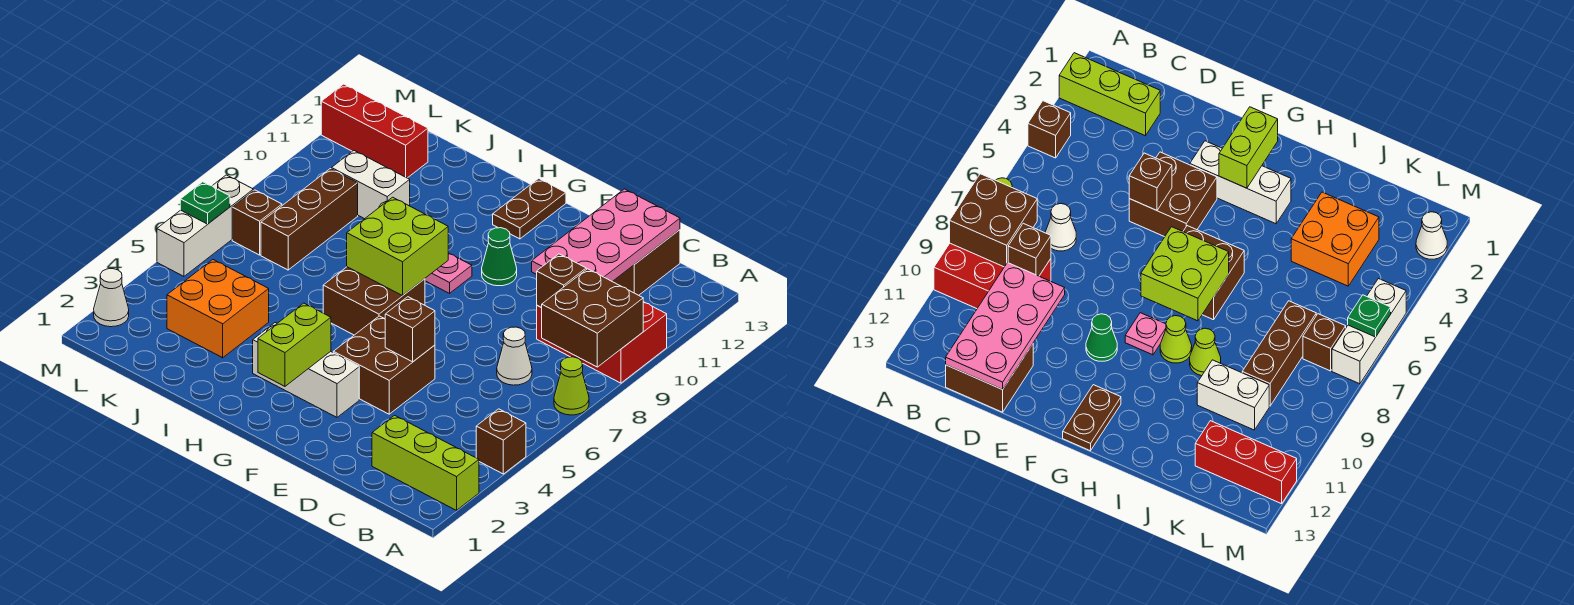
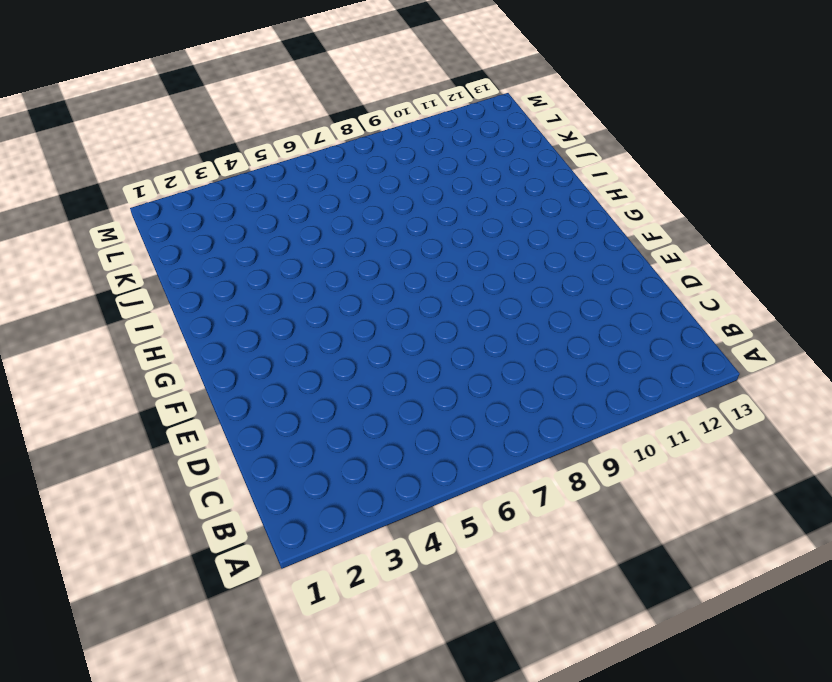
none -> lime 1x3 brick [372,415,479,510]
none -> brown 1x1 brick [476,409,526,474]
none -> lime 1x1 cone [554,357,589,415]

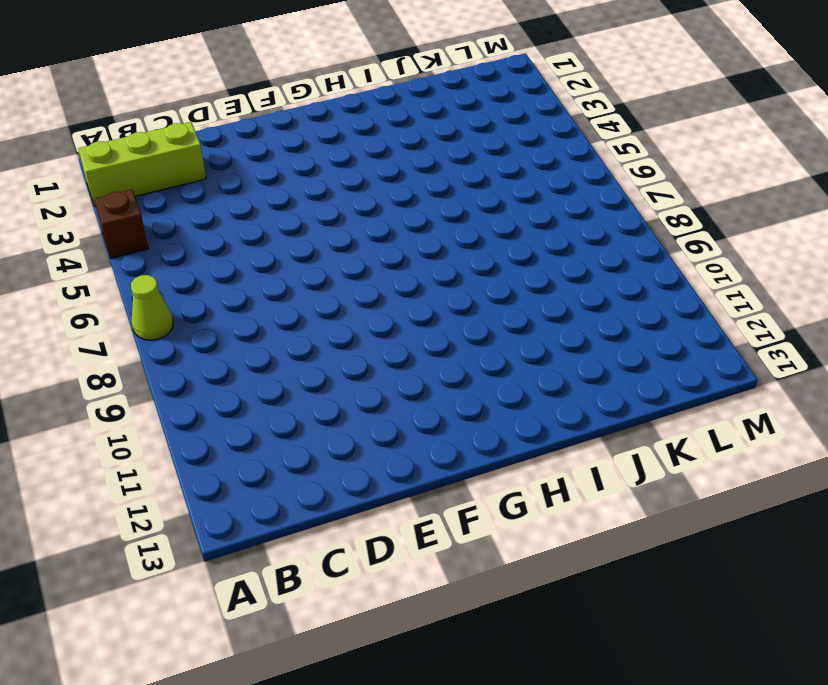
none -> red 2x3 brick [537,302,667,383]
none -> white 1x1 cone [497,327,532,385]
none -> brown 2x2 brick [613,230,680,295]

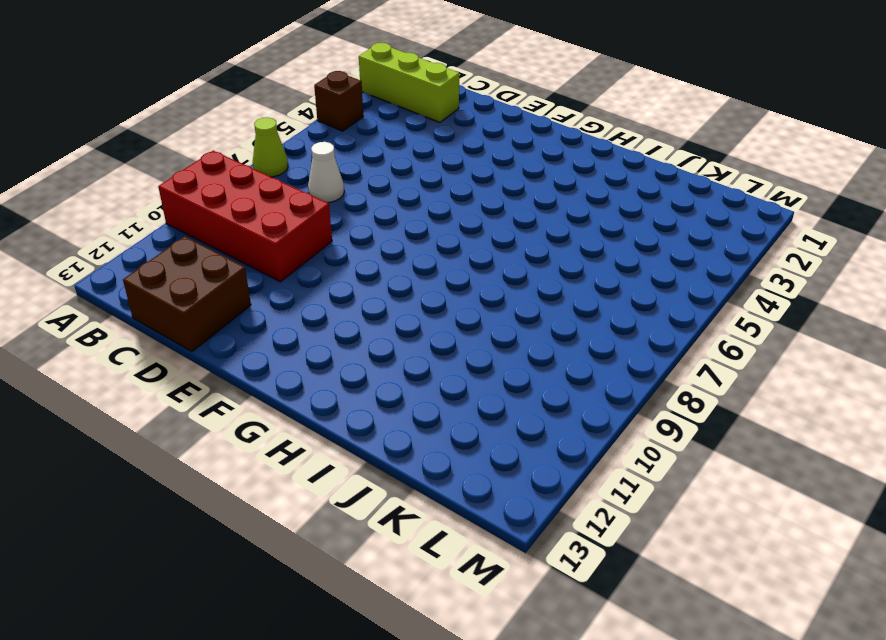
red 2x4 brick [158,151,332,282] -> red 2x3 brick [537,302,667,383]
none -> brown 2x2 brick [333,316,435,414]
none -> white 1x3 brick [253,323,359,417]
none -> green 1x1 cone [482,228,517,286]

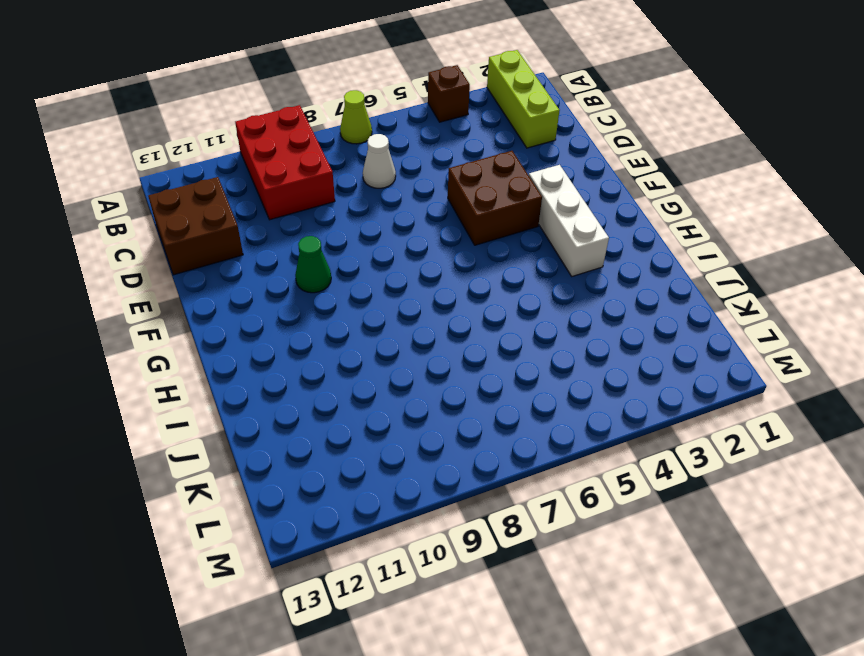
none -> brown 2x2 brick [323,267,425,335]
none -> pink 1x1 plate [425,253,472,293]
none -> brown 1x2 plate [493,178,566,239]

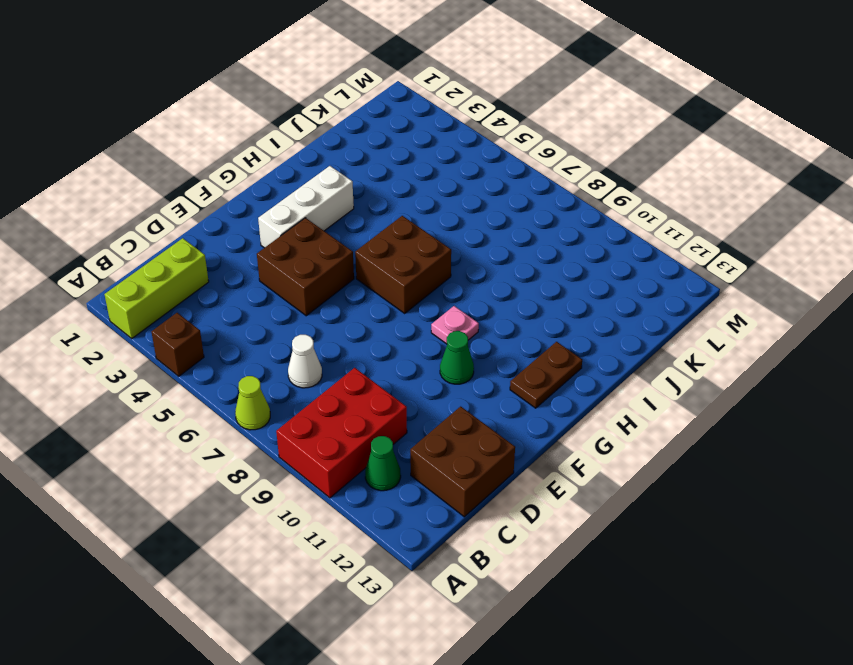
green 1x1 cone [365,436,401,491] -> none
brown 1x2 plate [510,342,582,408] -> brown 1x2 plate turned to [493,178,566,239]
none -> lime 1x1 cone [1160,316,1192,363]
none -> lime 1x1 cone [1190,328,1221,376]
none -> orange 2x2 brick [167,260,269,358]

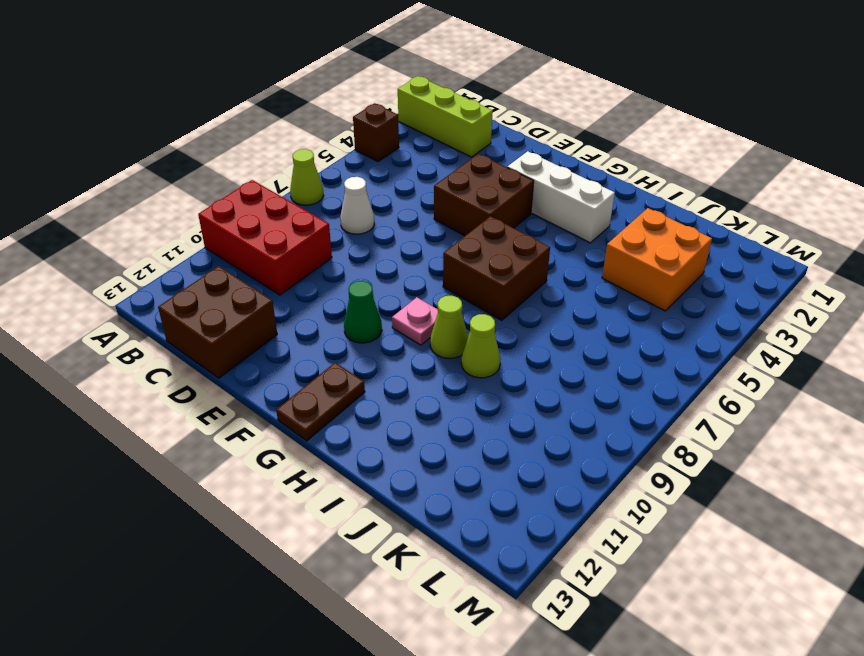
none -> white 1x2 brick [331,151,410,219]
none -> brown 1x3 brick [261,169,358,270]
none -> red 1x3 brick [321,84,428,178]

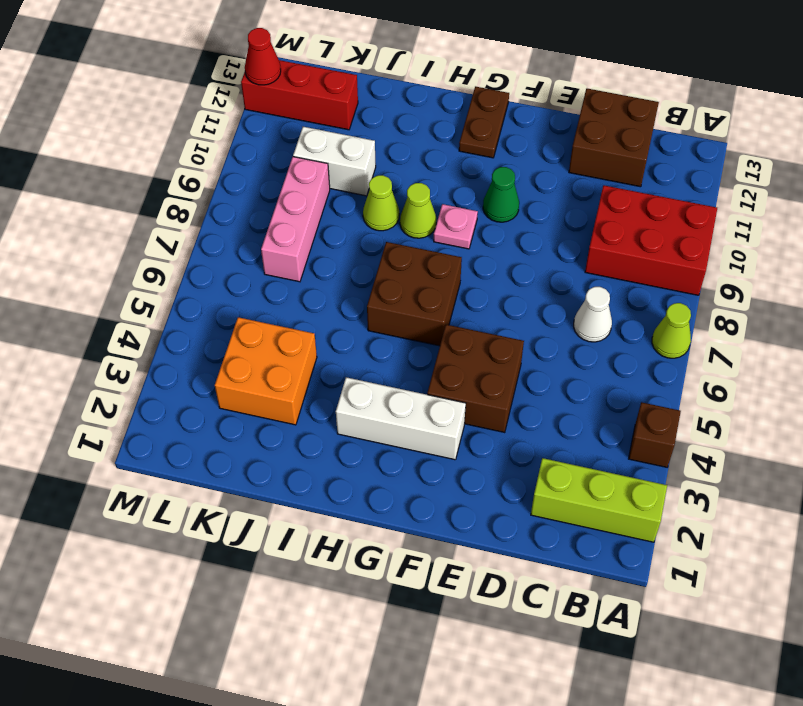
pink 1x3 brick [261,157,330,282] -> brown 1x3 brick [261,169,358,270]
red 1x1 cone [245,28,281,85] -> none
none -> brown 1x1 brick [232,190,282,255]
none -> white 1x1 cone [94,269,129,327]
none -> white 1x3 brick [157,175,253,276]

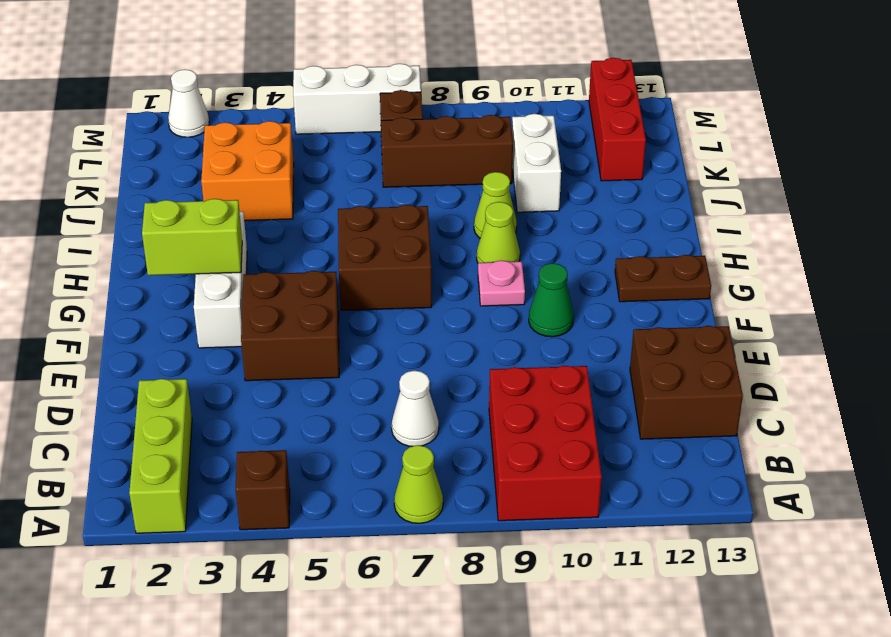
none -> brown 2x2 brick [542,269,643,367]
none -> brown 1x1 brick [537,254,586,308]
none -> pink 2x4 plate [532,189,680,282]

